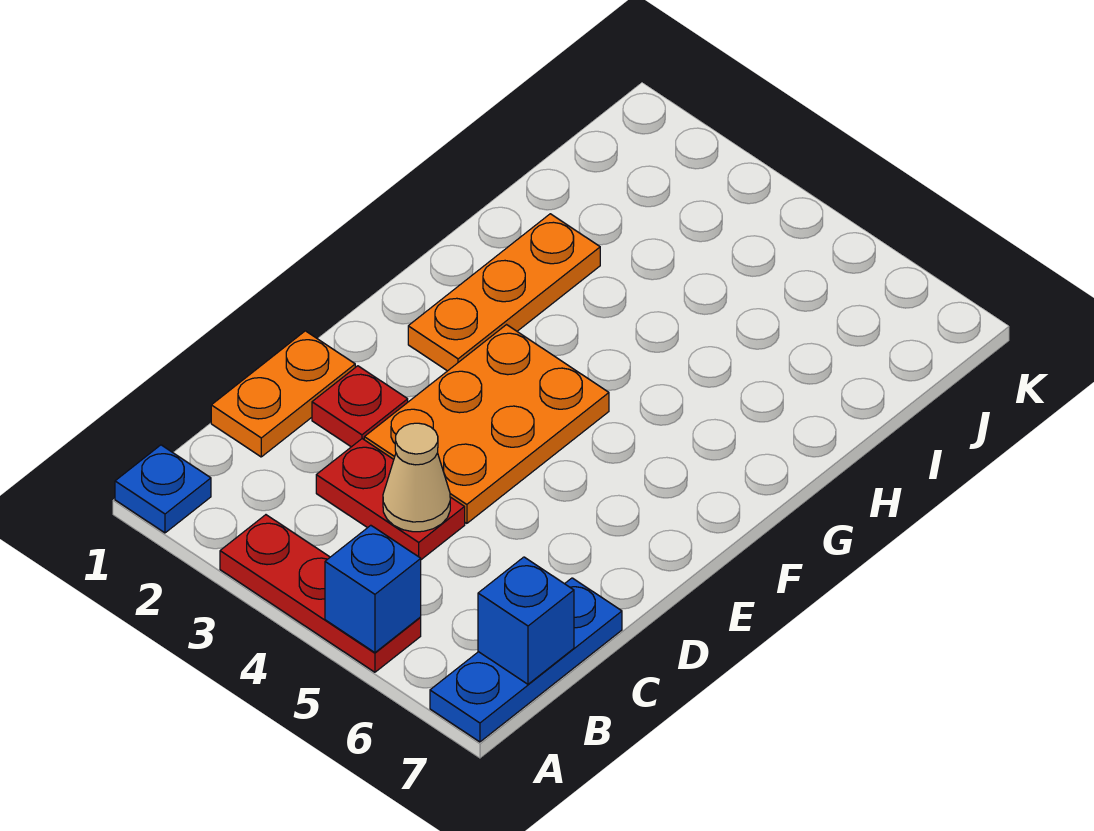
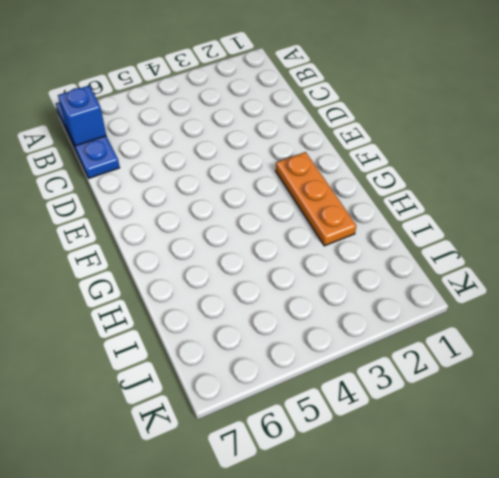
none -> blue 1x1 plate [115,445,211,533]
none -> red 1x3 plate [220,515,421,672]

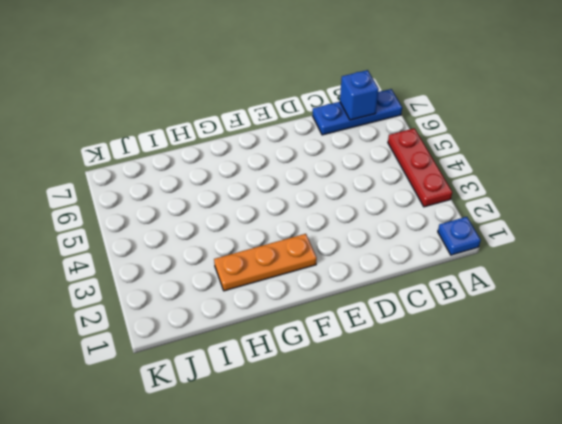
none -> orange 1x2 plate [211,331,355,457]
none -> red 1x2 plate [316,439,465,560]

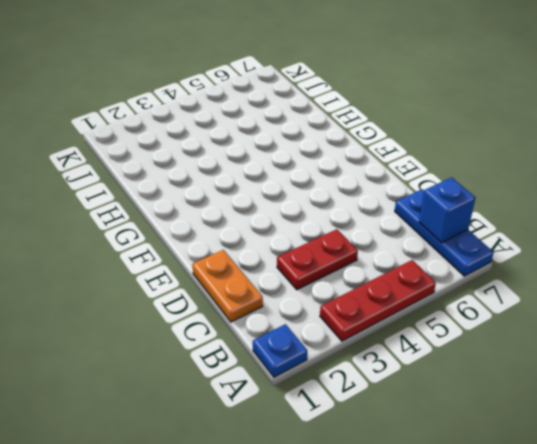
none -> red 1x1 plate [312,366,408,447]
none -> orange 2x3 plate [364,325,609,523]

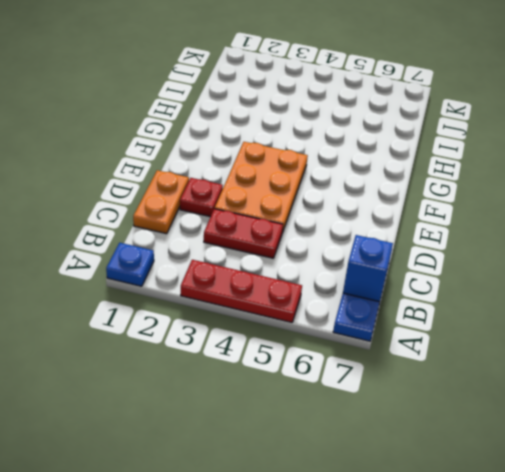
none -> orange 1x3 plate [408,214,600,371]
none -> blue 1x1 brick [325,525,421,653]

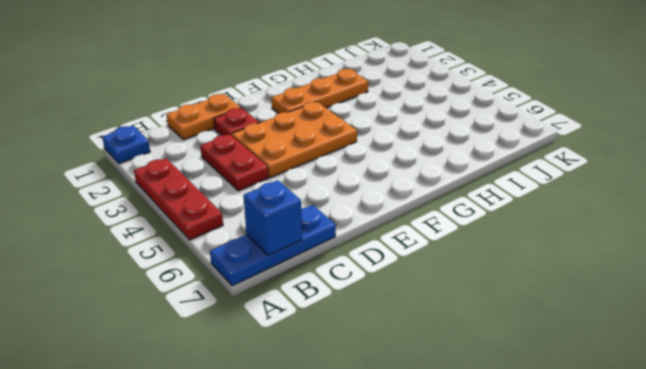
none -> blue 1x1 brick [325,525,421,653]
none -> tan 1x1 cone [383,423,450,532]

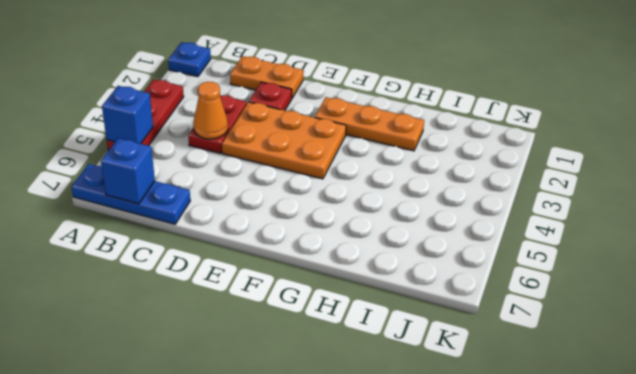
orange 1x1 cone [194,82,228,139] -> tan 1x1 cone [383,423,450,532]

